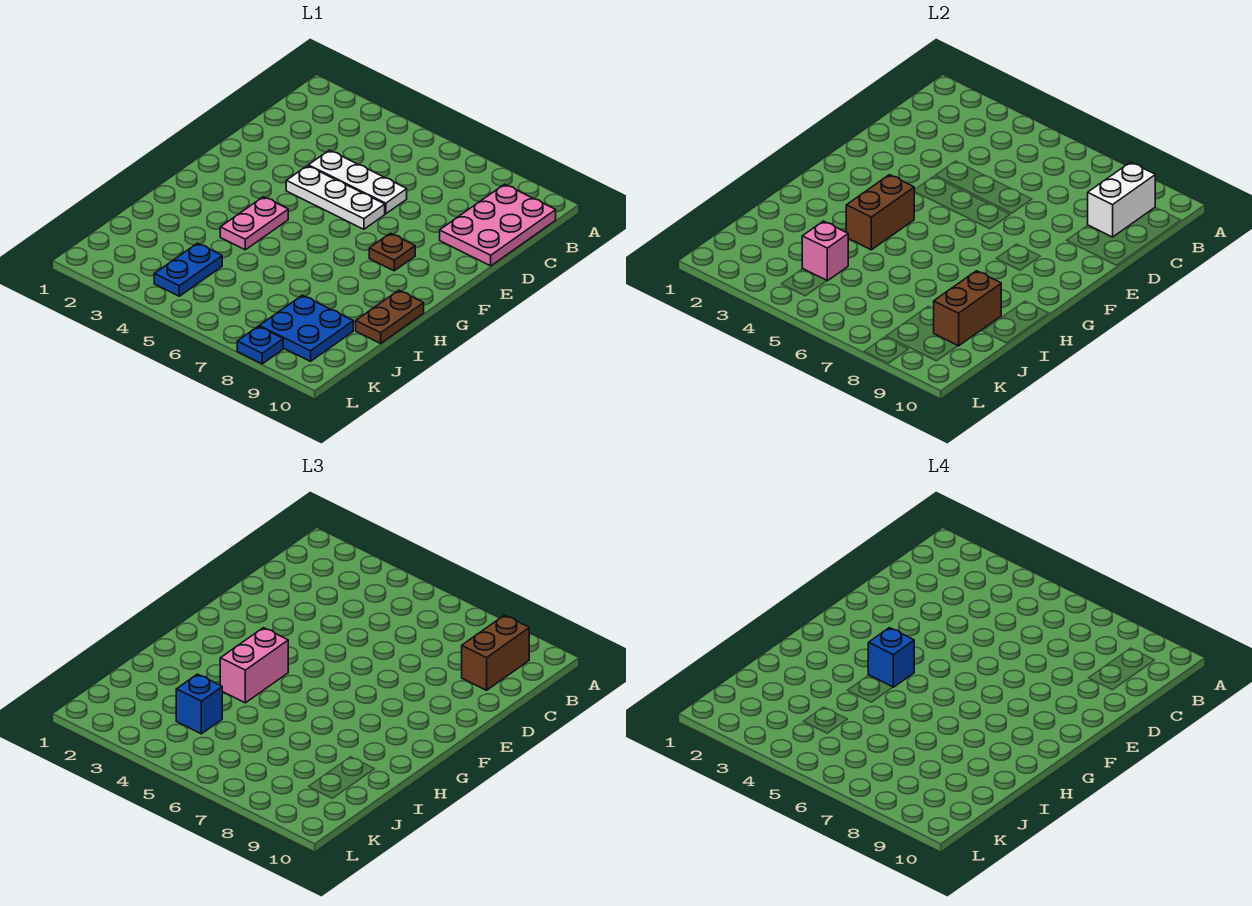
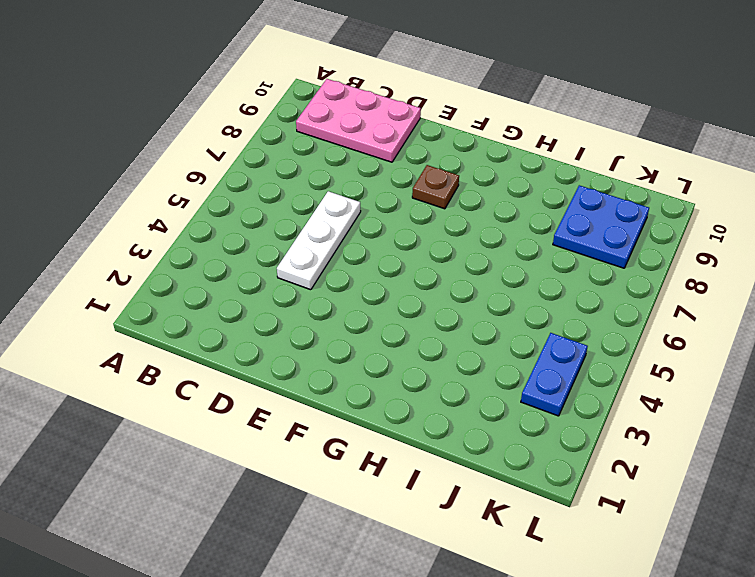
blue 1x2 plate [521,333,588,416] -> blue 1x2 plate turned to [154,243,222,296]
none -> white 1x3 plate [286,166,385,229]
none -> pink 1x2 plate [220,197,288,250]
none -> brown 1x2 plate [356,290,424,343]

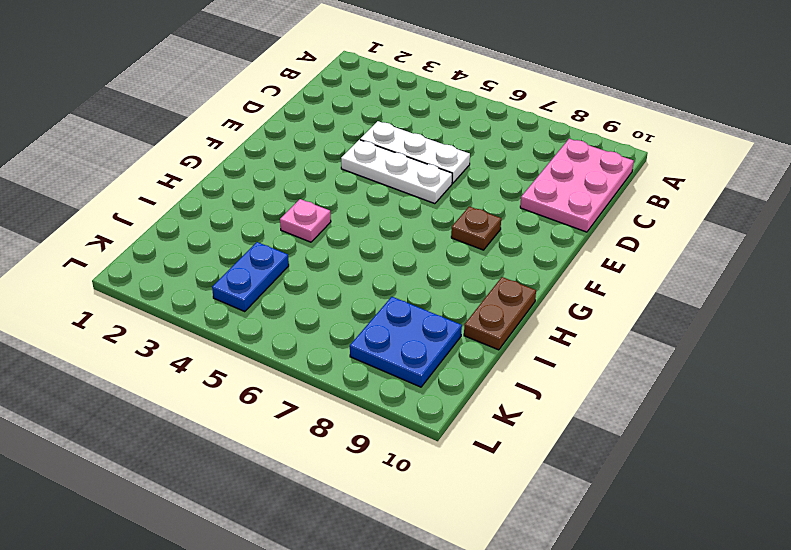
pink 1x1 plate [280,199,331,242] -> pink 1x2 plate [220,197,288,250]
none -> blue 1x1 plate [237,326,283,364]
none -> white 1x2 brick [1088,162,1155,237]
none -> brown 1x2 brick [846,175,914,250]

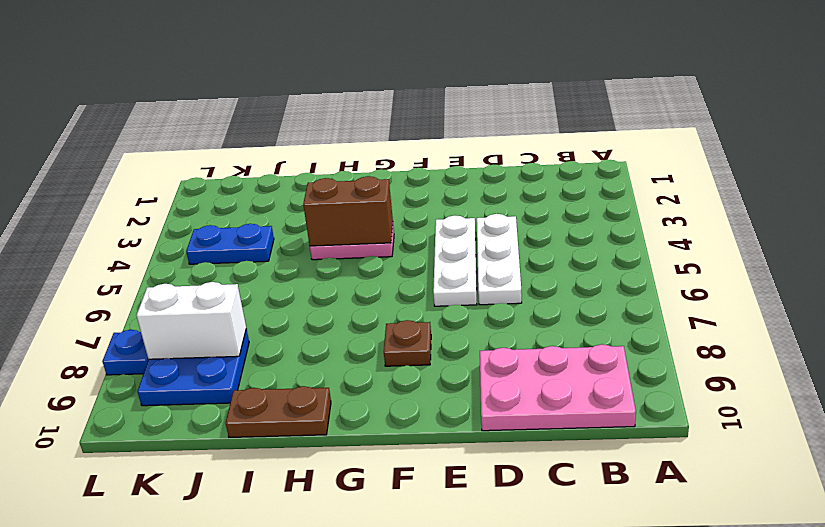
white 1x2 brick [137,282,246,359] -> white 1x2 brick moved to [1088,162,1155,237]
none -> brown 1x2 brick [934,271,1001,346]
none -> pink 1x1 brick [802,221,848,281]
none -> brown 1x2 brick [462,615,529,690]

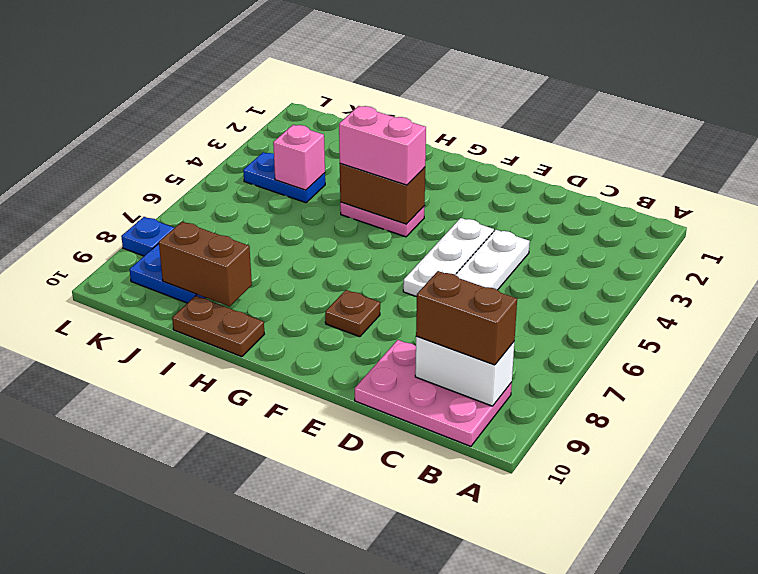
none -> blue 1x1 brick [176,674,222,734]
none -> blue 1x1 brick [868,628,914,687]

